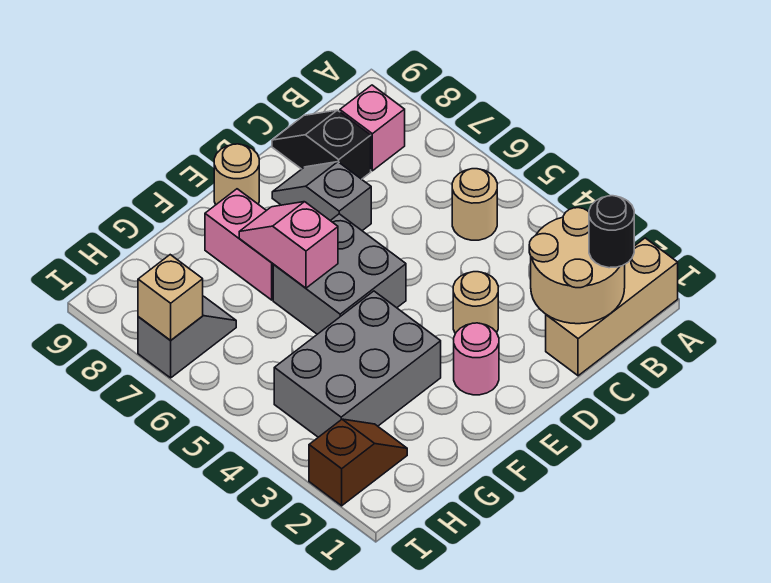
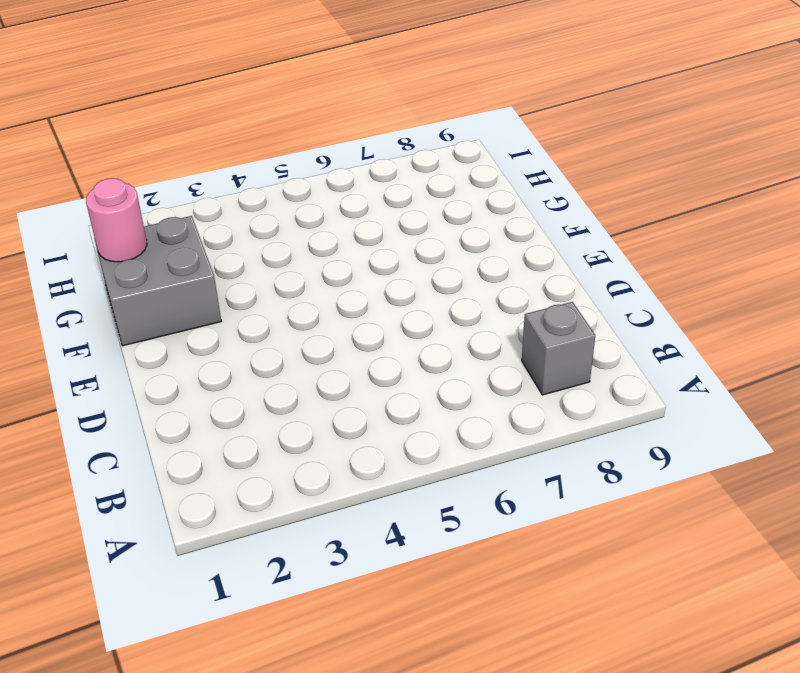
grey 1x1 brick [522,302,595,395] -> pink 1x1 brick [340,85,405,171]
grey 2x2 brick [94,216,221,346] -> grey 2x2 brick moved to [273,214,406,334]
pink 1x1 round brick [86,178,147,262] -> pink 1x1 round brick moved to [454,323,499,395]
none -> tan 1x3 brick [546,238,678,376]
none -> tan 1x1 round brick [452,169,497,240]
none -> black 1x2 slope [272,110,371,179]

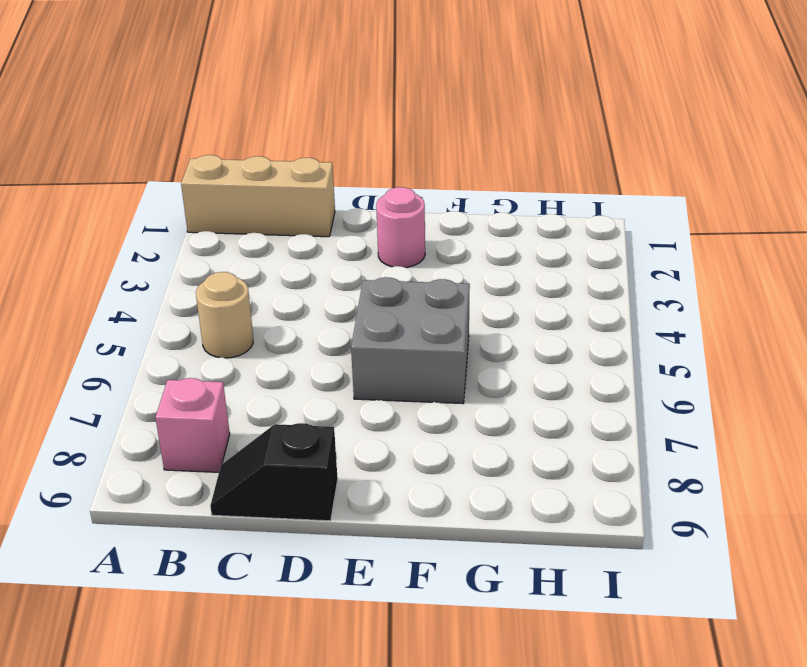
black 1x2 slope [210,423,338,521] -> black 1x2 slope turned to [272,110,371,179]
none -> tan 1x1 round brick [453,272,498,333]
none -> grey 1x2 slope [272,162,371,231]
none -> tan 1x1 round brick [214,144,259,204]

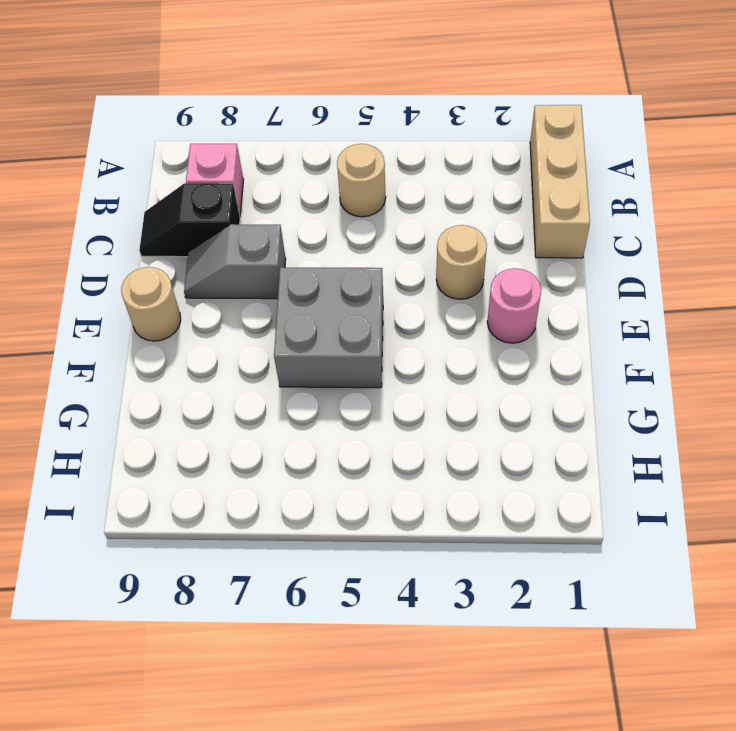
none -> grey 2x3 brick [274,291,441,437]
none -> pink 1x2 brick [205,189,274,300]
none -> brown 1x2 slope [309,419,407,506]

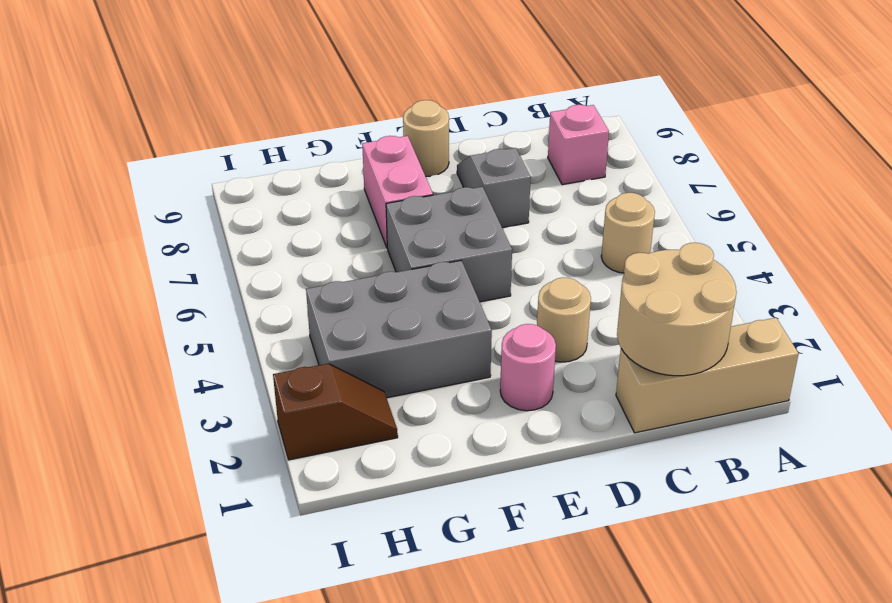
none -> black 1x2 slope [272,110,371,179]
none -> grey 1x2 slope [138,296,236,378]
none -> pink 1x2 slope [239,202,338,288]

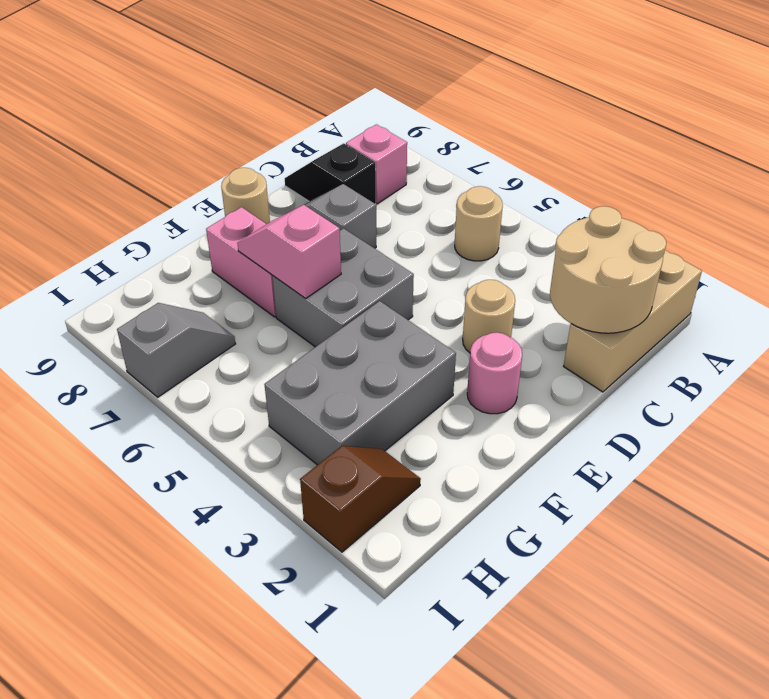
none -> tan 1x1 brick [138,255,203,340]
none -> black 1x1 round brick [589,196,634,268]

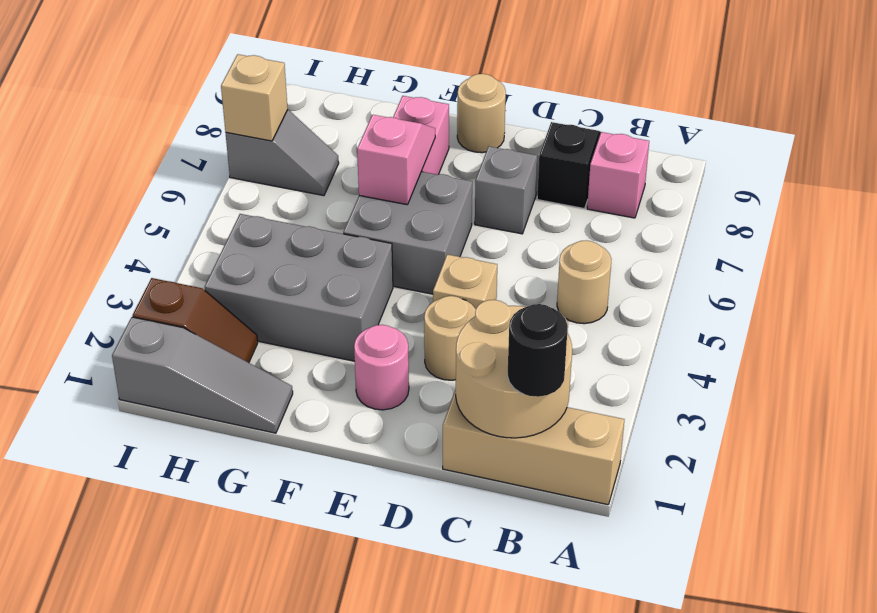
tan 1x1 brick [433,254,497,309] -> none
grey 1x3 slope [112,317,293,433] -> none

